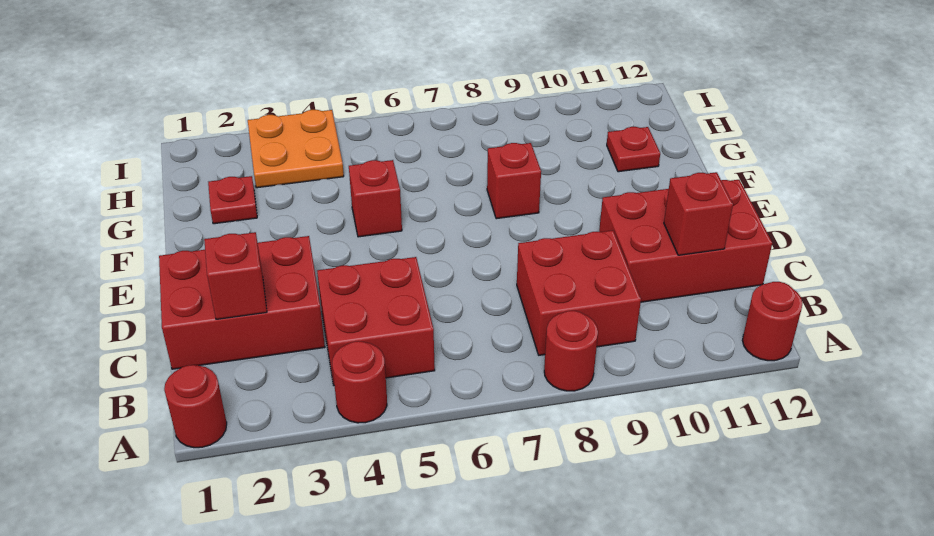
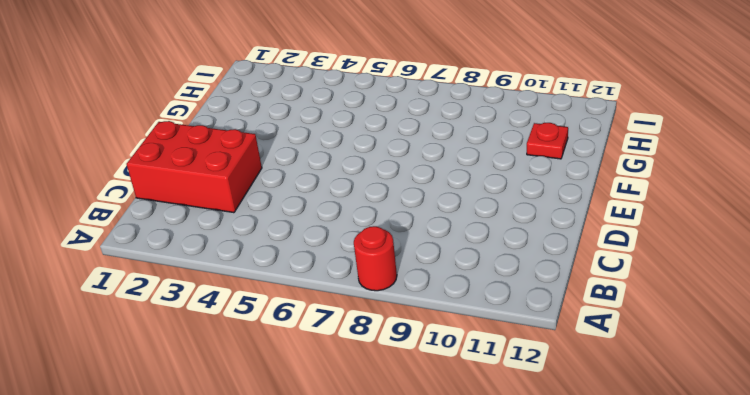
none -> red 1x1 round brick [164,365,227,448]
none -> red 1x1 round brick [332,341,387,423]
none -> red 1x1 round brick [742,282,803,361]

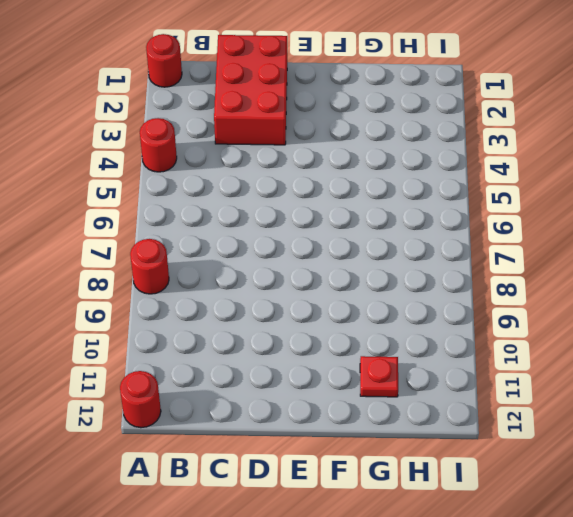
none -> red 2x2 brick [317,257,435,385]
none -> red 2x2 brick [517,230,641,355]
none -> red 2x3 brick [599,180,772,302]

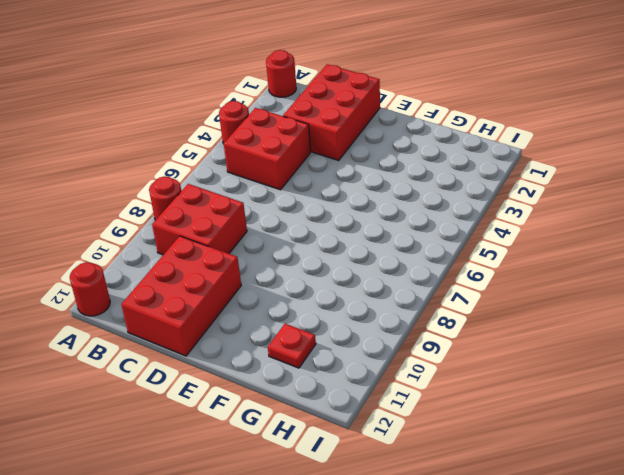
none -> red 1x1 brick [349,160,402,237]
none -> red 1x1 brick [487,143,541,219]
none -> red 1x1 plate [208,176,257,224]

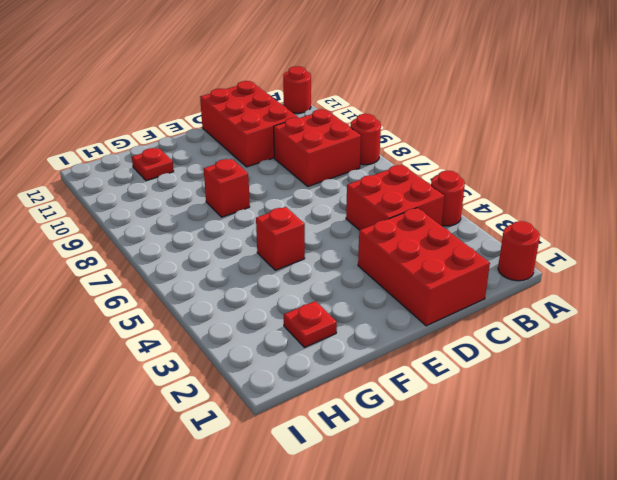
none -> orange 2x2 plate [248,110,344,188]
none -> red 1x1 brick [204,232,267,319]
none -> red 1x1 brick [664,172,733,255]

